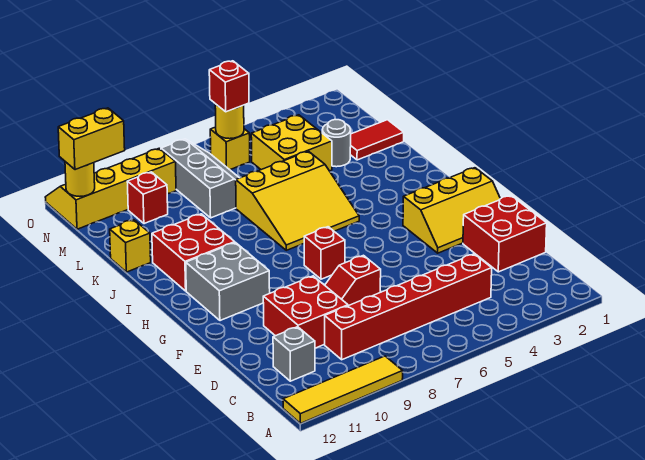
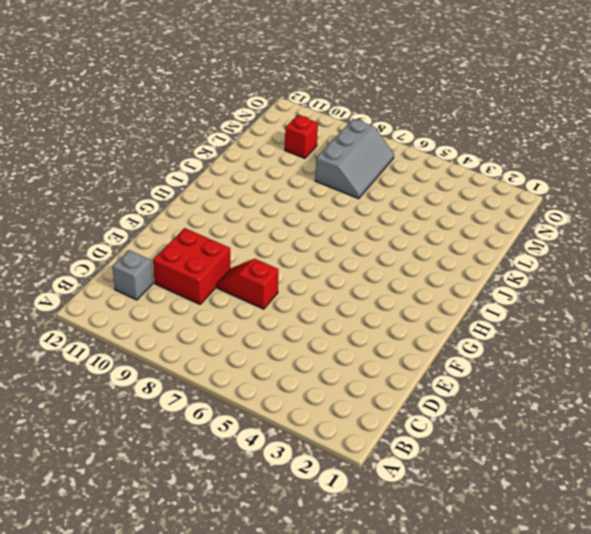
none -> yellow 1x4 tile [283,356,403,423]
none -> red 1x6 brick [325,254,492,360]
none -> red 2x2 brick [463,195,547,272]

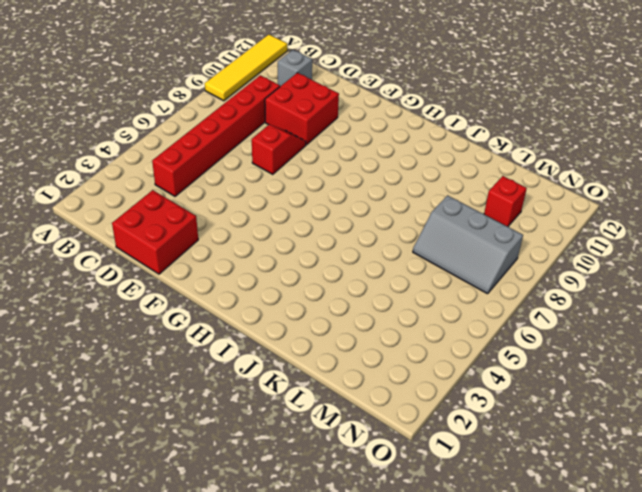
none -> yellow 2x3 slope [403,168,500,253]
none -> red 1x1 brick [304,227,345,279]
none -> grey 2x2 brick [186,243,270,321]

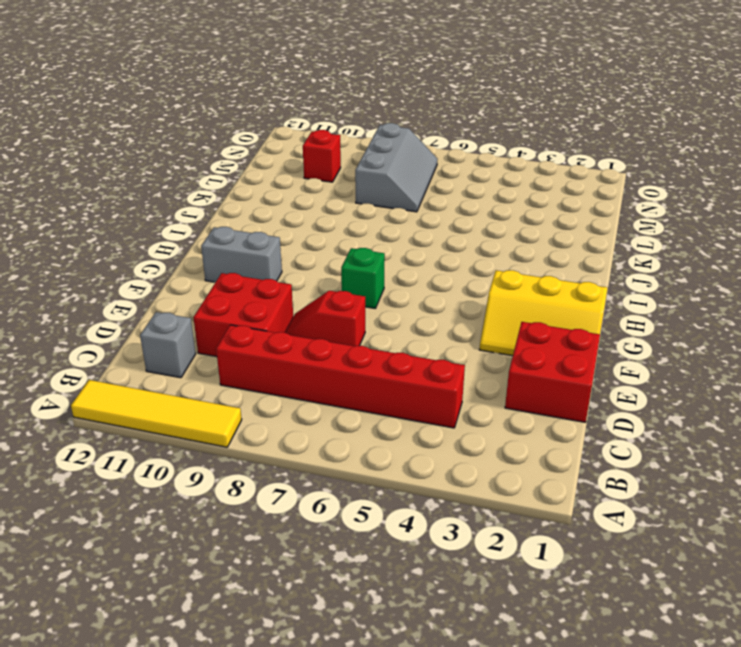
green 1x1 brick [341,248,385,308] -> red 1x1 brick [304,227,345,279]
grey 1x2 brick [201,227,282,282] -> grey 2x2 brick [186,243,270,321]
none -> yellow 3x3 slope [236,151,359,250]
none -> red 2x2 brick [152,214,235,291]
none -> yellow 1x1 brick [110,220,151,272]

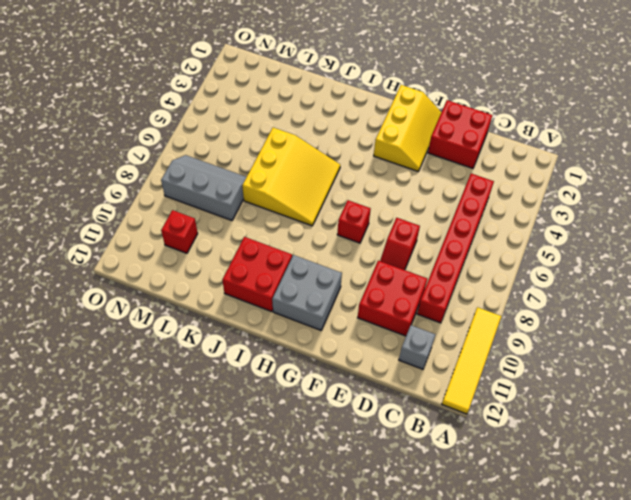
none -> yellow 1x1 brick [110,220,151,272]
none -> red 1x2 tile [350,120,404,160]
none -> grey 1x1 round brick [322,119,351,167]

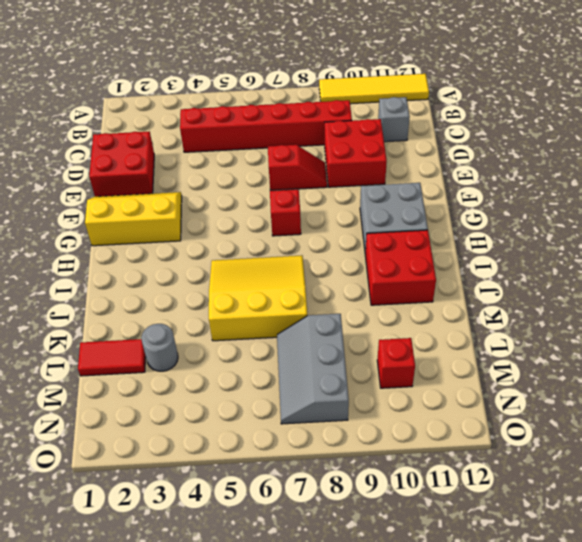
none -> yellow 1x1 brick [110,220,151,272]
none -> yellow 2x2 brick [251,115,332,171]
none -> yellow 1x1 brick [210,127,250,170]

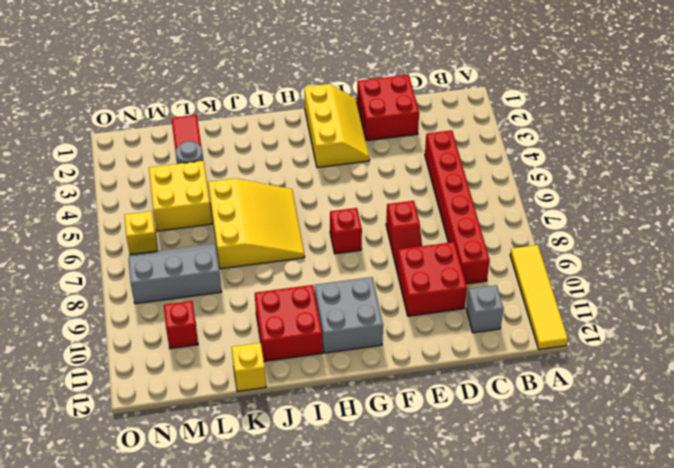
none -> yellow 2x4 slope [45,148,176,229]
none -> yellow 1x1 round brick [215,104,244,139]
none -> yellow 1x1 round brick [65,162,95,196]

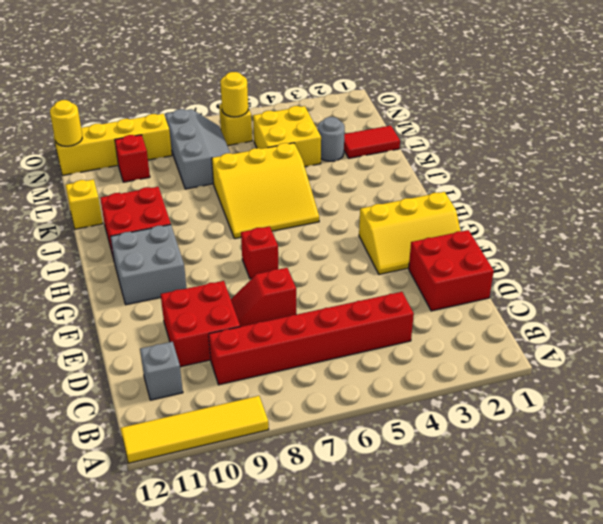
none -> red 1x1 brick [209,61,249,112]
none -> yellow 1x2 brick [58,108,125,170]

